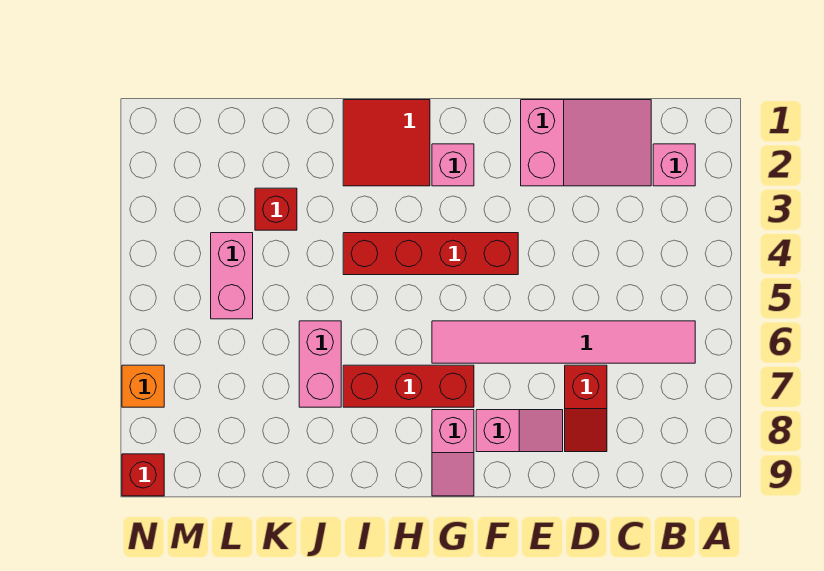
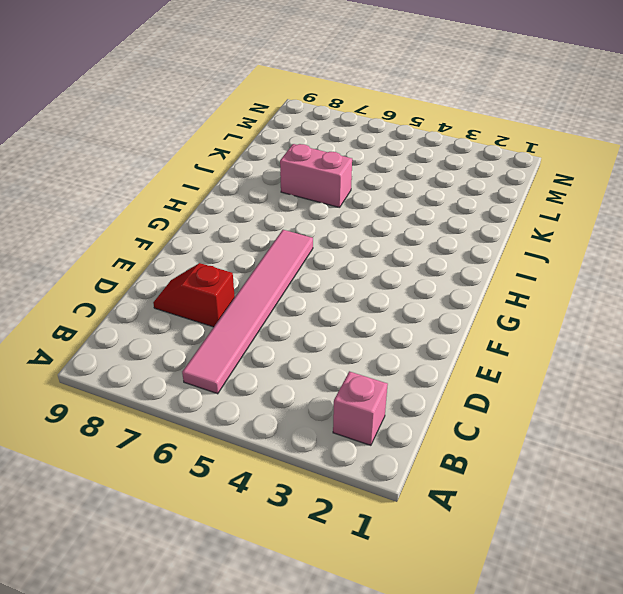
none -> pink 2x3 slope [521,100,651,186]
none -> pink 1x2 slope [476,410,563,452]
none -> red 1x4 brick [343,233,518,275]

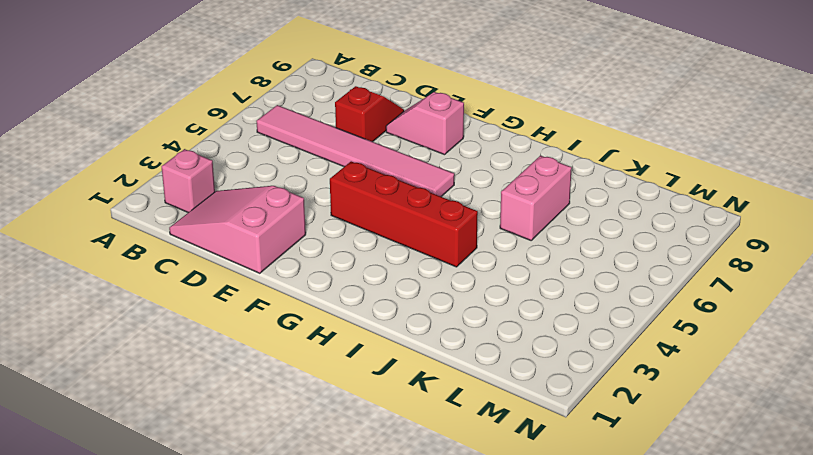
none -> pink 1x1 brick [432,144,474,186]
none -> red 1x3 brick [343,365,474,407]
none -> pink 1x2 slope [432,410,474,496]

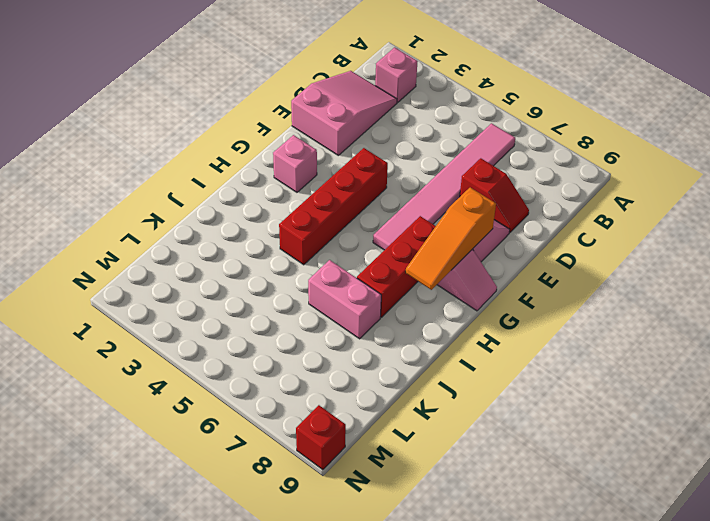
orange 1x3 slope [406,187,496,290] -> none
none -> red 2x2 tile [343,100,430,186]
none -> red 1x1 brick [255,188,297,230]
none -> pink 1x2 brick [211,233,253,319]

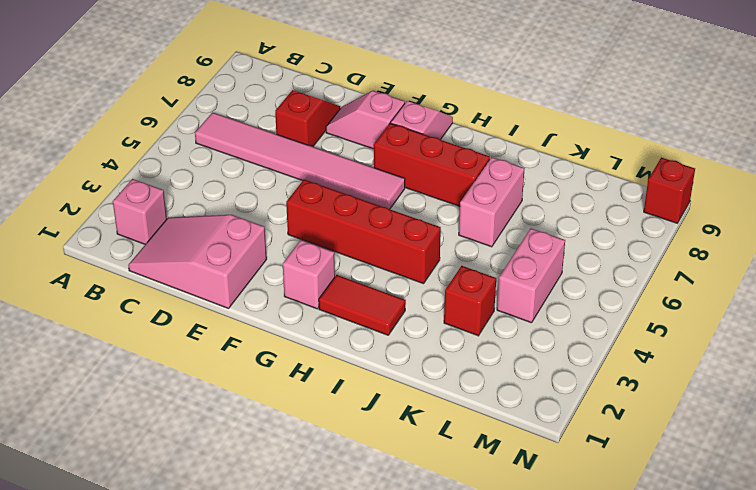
red 1x2 tile [319,275,406,335] -> red 2x2 tile [343,100,430,186]
none -> orange 1x1 brick [122,365,164,407]

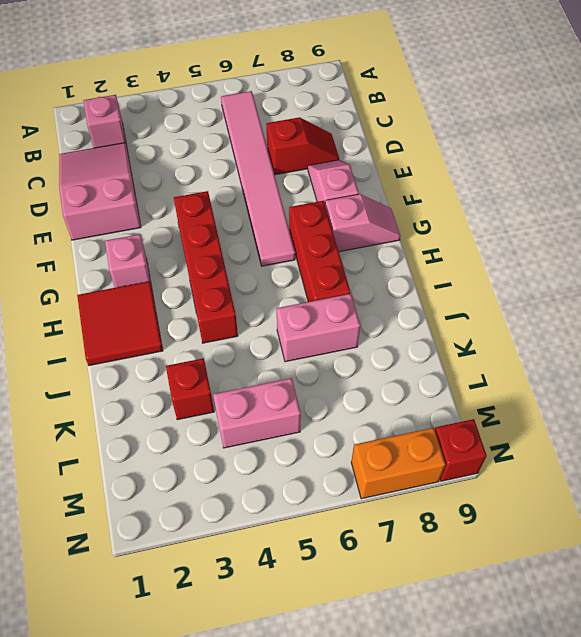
orange 1x2 brick [351,428,446,499] -> orange 1x1 brick [122,365,164,407]

